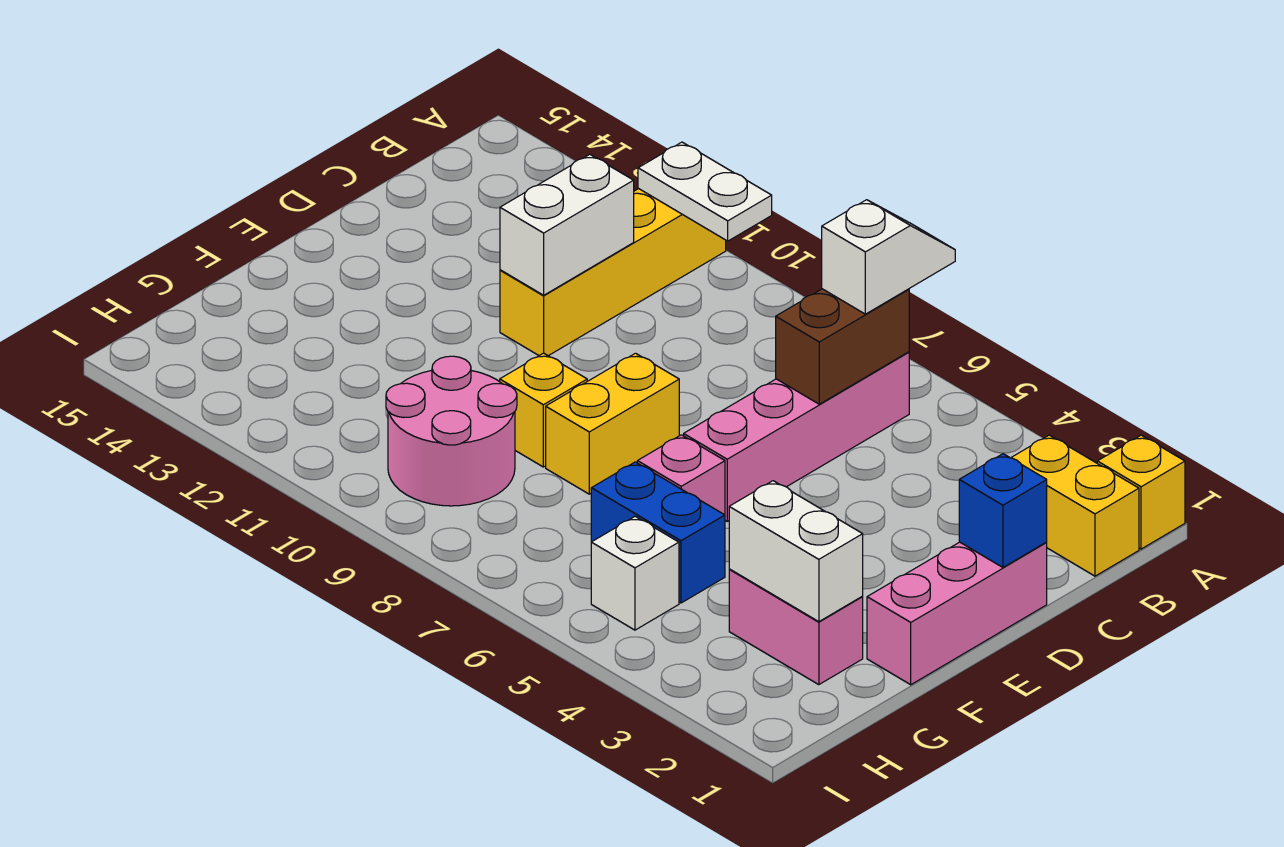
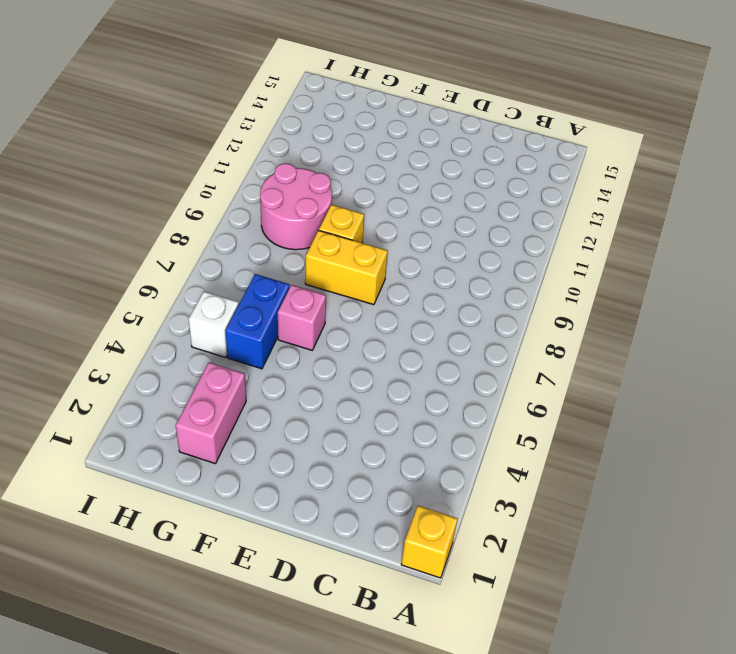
none -> yellow 1x4 brick [500,189,726,356]
none -> yellow 1x2 brick [1011,435,1139,576]
none -> pink 1x4 brick [684,352,909,521]

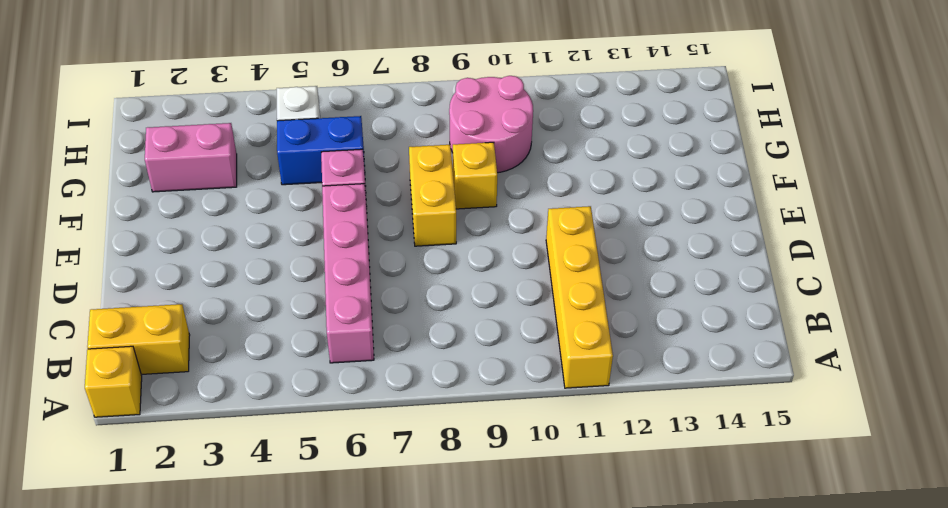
none -> pink 1x3 brick [867,542,1047,685]
none -> white 1x2 plate [638,142,772,241]
none -> brown 1x2 brick [776,289,909,404]

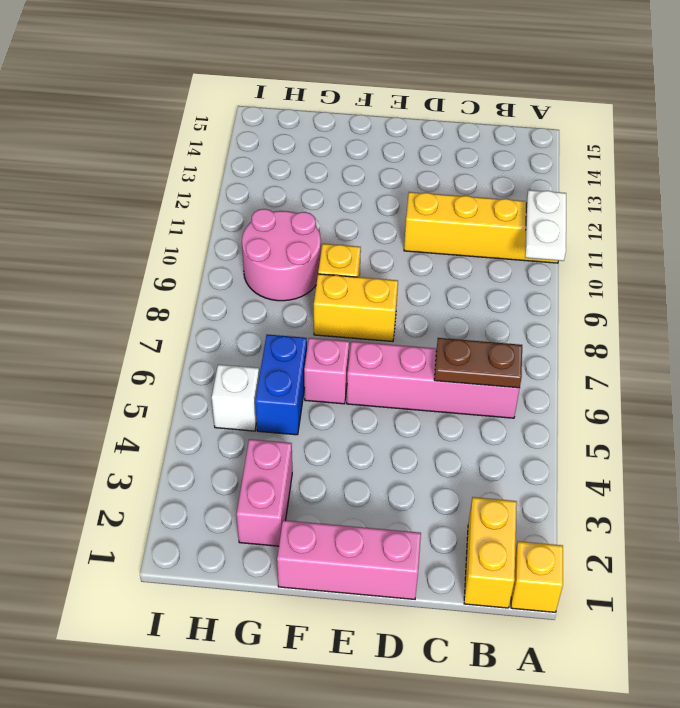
brown 1x2 plate [434,338,522,388] -> brown 1x2 brick [776,289,909,404]
none -> white 1x2 brick [500,155,634,295]
none -> blue 1x1 brick [959,454,1047,567]
none -> white 1x2 brick [729,481,863,622]

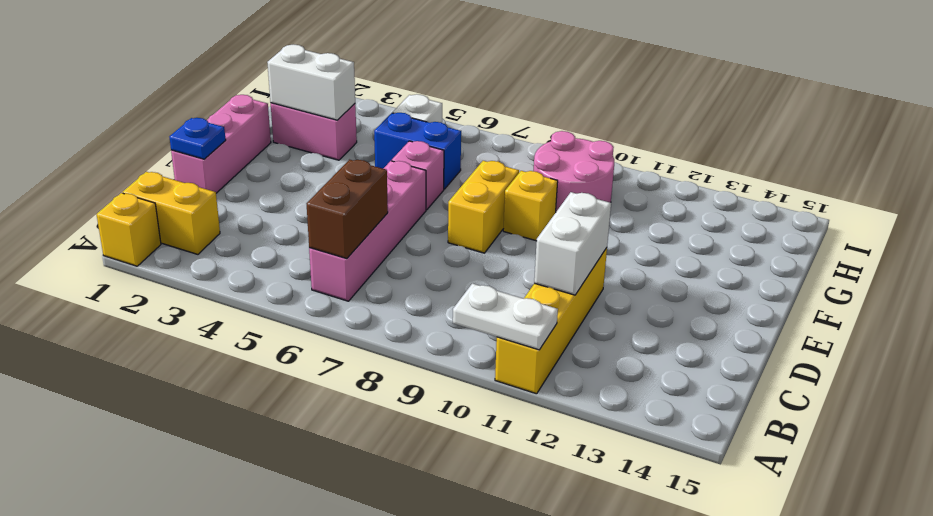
blue 1x1 plate [170,118,226,159] -> blue 1x1 brick [959,454,1047,567]
none -> white 1x2 slope [822,200,955,314]

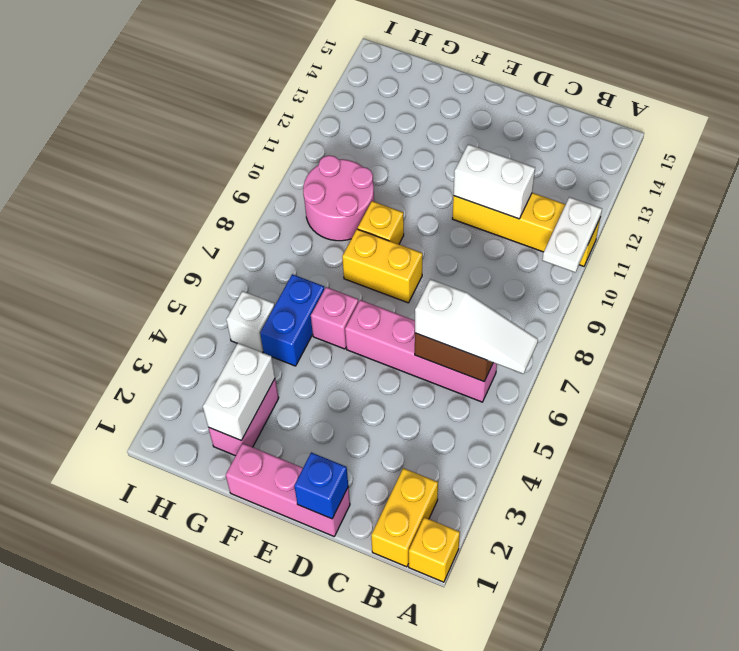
white 1x3 slope [415,279,538,374] -> white 1x2 slope [822,200,955,314]

